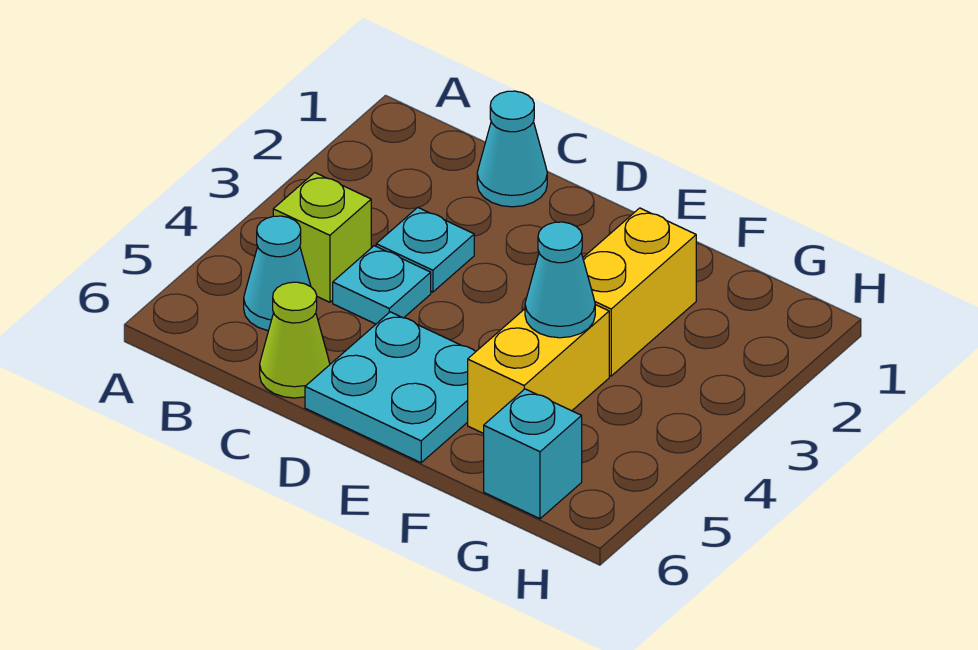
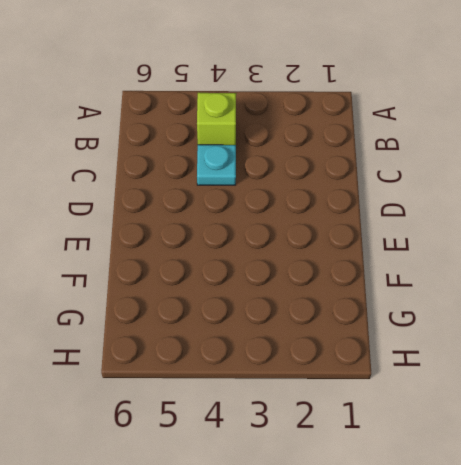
none -> cyan 1x1 cone [244,216,311,331]
none -> cyan 1x1 cone [477,91,547,207]

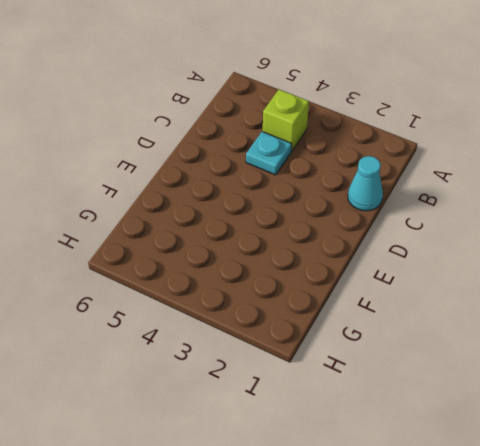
none -> cyan 1x1 cone [244,216,311,331]
none -> cyan 1x1 plate [376,208,474,292]

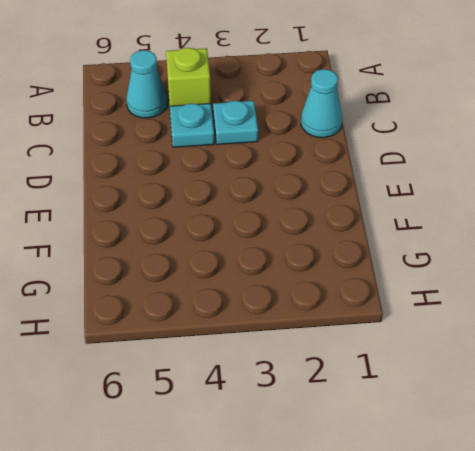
none -> lime 1x1 cone [260,282,330,398]
none -> cyan 2x2 plate [305,312,475,463]

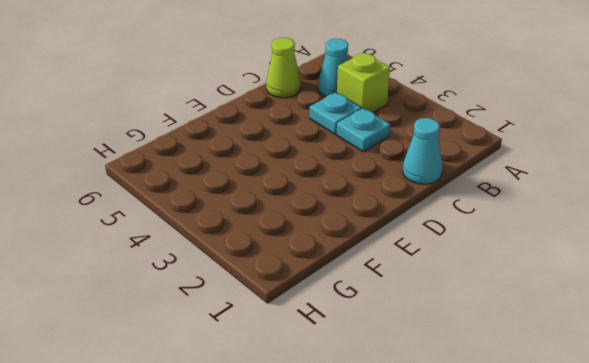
none -> cyan 2x2 plate [305,312,475,463]
none -> yellow 1x2 brick [583,208,696,376]

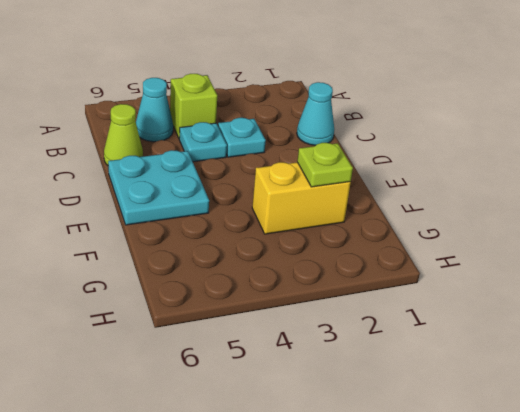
lime 1x1 plate [297,143,353,187] -> none
none -> yellow 1x2 brick [468,305,609,434]
none -> cyan 1x1 brick [484,389,582,519]

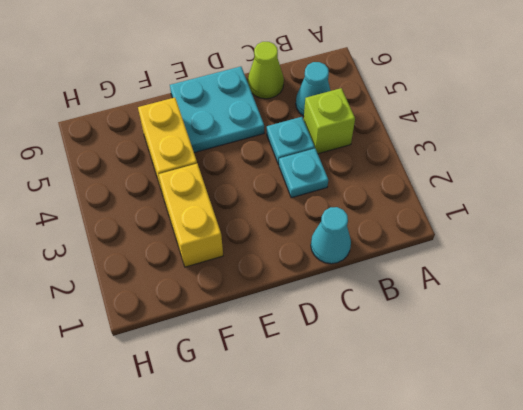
none -> cyan 1x1 brick [484,389,582,519]
none -> cyan 1x1 cone [525,222,595,338]

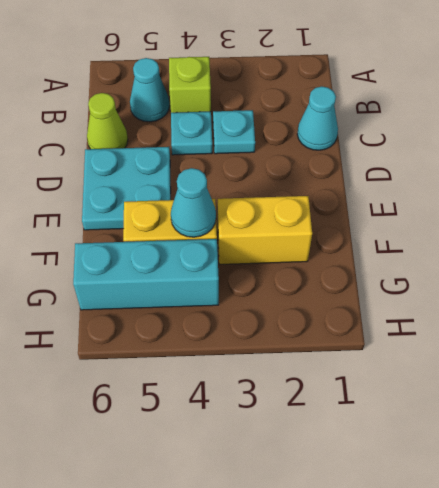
cyan 1x3 brick [73,239,219,310] -> cyan 1x1 brick [484,389,582,519]

